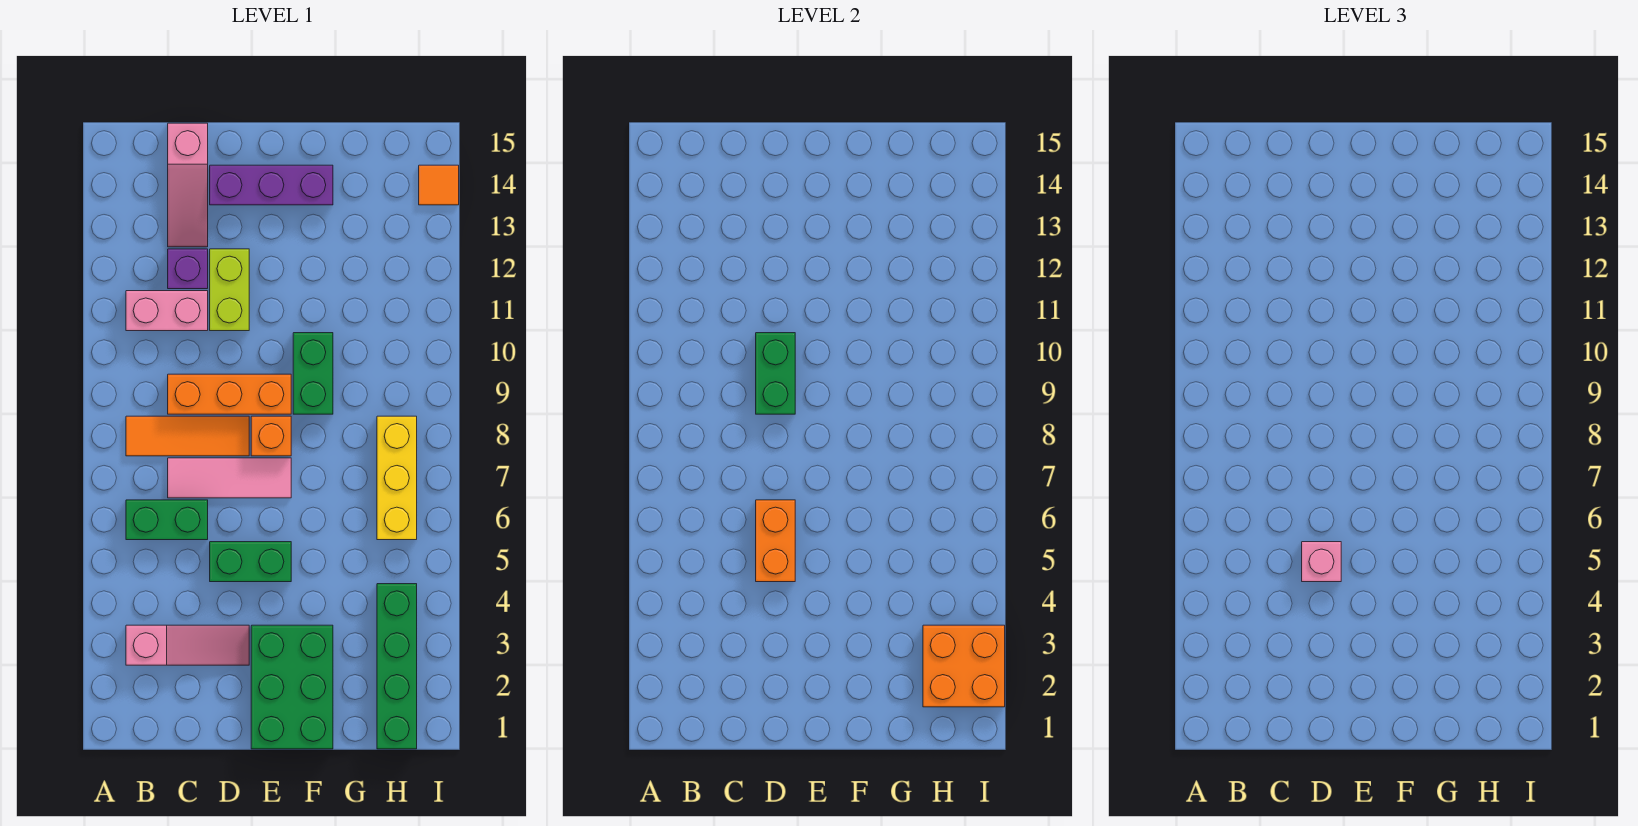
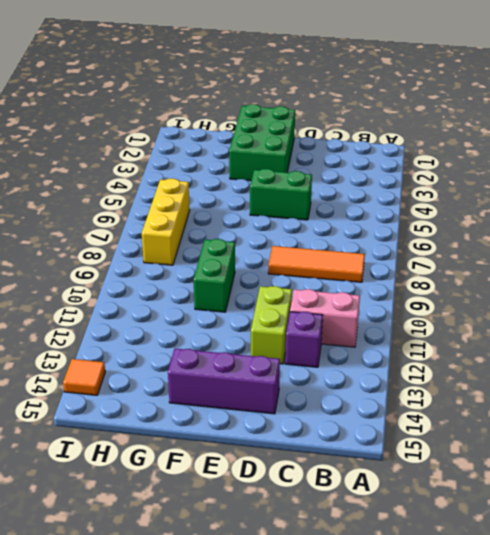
none -> pink 1x3 slope [126,625,249,665]
none -> green 1x2 brick [126,500,208,540]
none -> pink 1x3 tile [168,458,291,498]

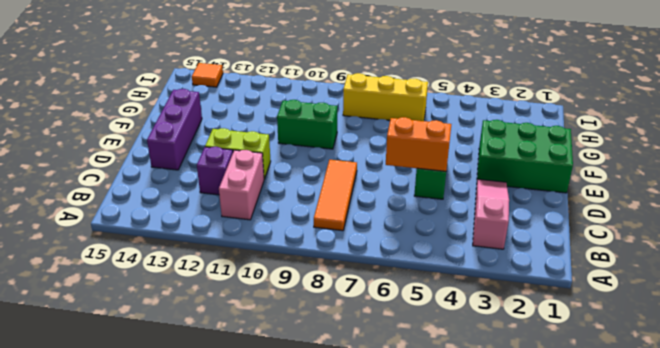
none -> green 1x2 brick [126,500,208,540]
none -> pink 1x3 tile [168,458,291,498]
none -> orange 1x3 brick [168,374,291,414]

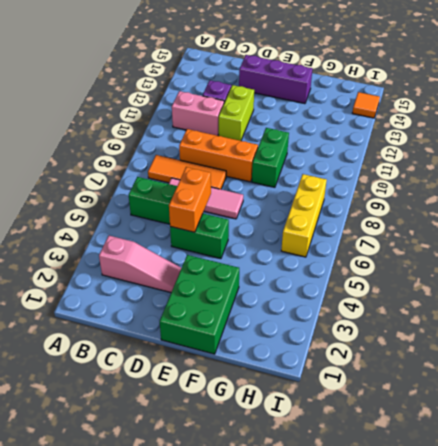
none -> pink 1x3 slope [168,123,208,247]
none -> orange 1x1 brick [251,416,291,456]
none -> green 1x4 brick [377,584,417,749]

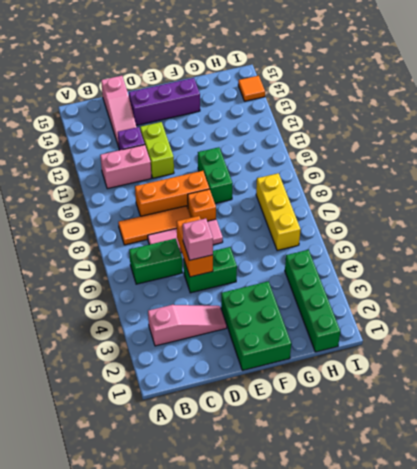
none -> green 1x2 brick [756,333,795,414]
none -> orange 2x2 brick [923,625,1005,707]

